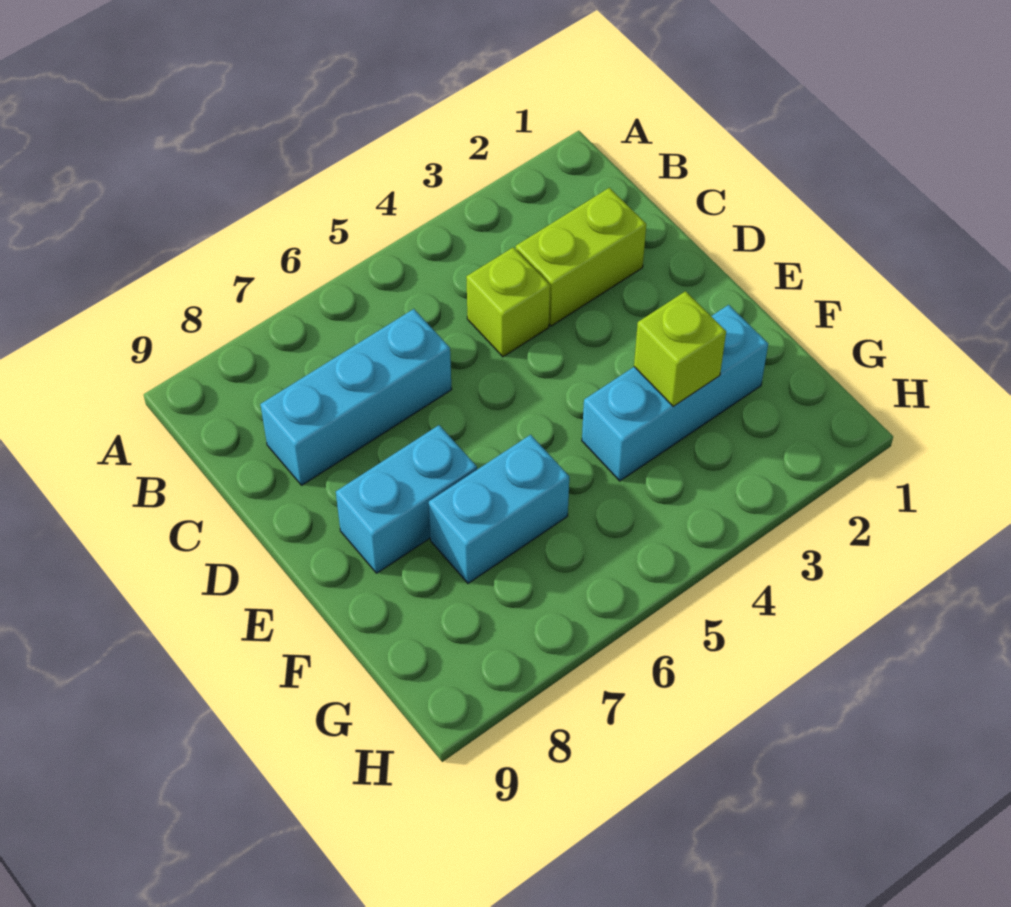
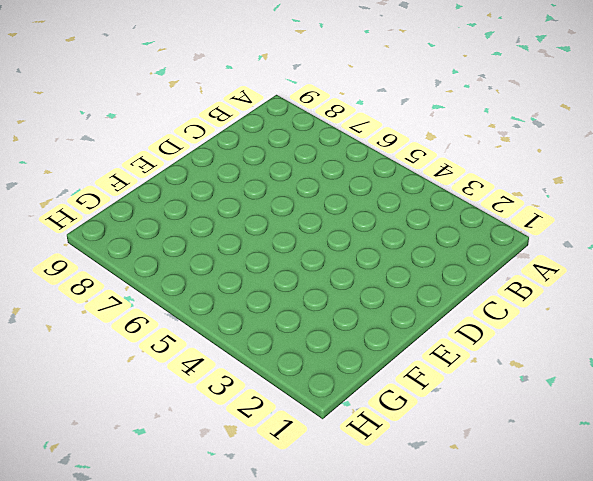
none -> lime 1x2 brick [516,188,646,326]
none -> lime 1x1 brick [466,247,550,357]

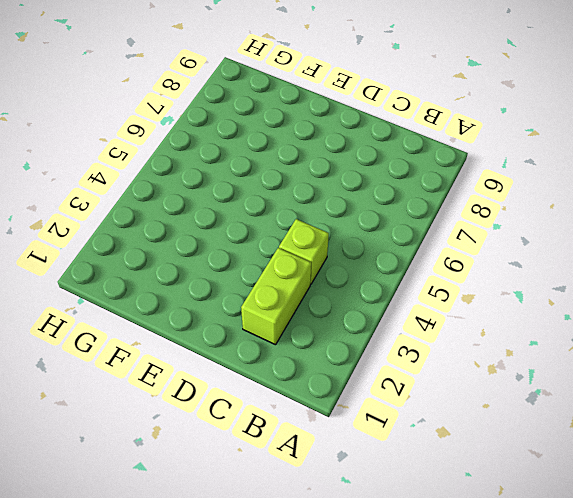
none -> cyan 1x3 brick [260,309,452,485]
none -> cyan 1x2 brick [336,425,477,573]

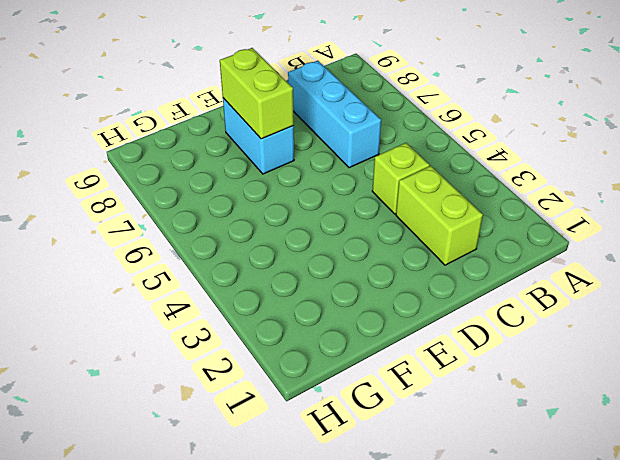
lime 1x2 brick [220,48,294,139] -> none
none -> cyan 1x3 brick [582,305,768,481]
none -> cyan 1x2 brick [429,435,569,583]

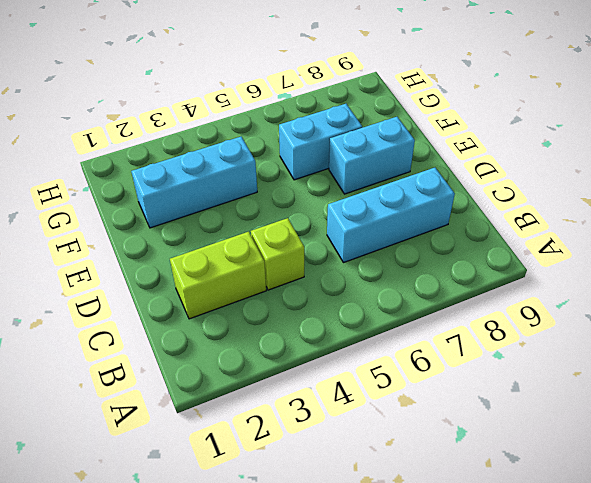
none -> lime 1x1 brick [634,291,726,406]

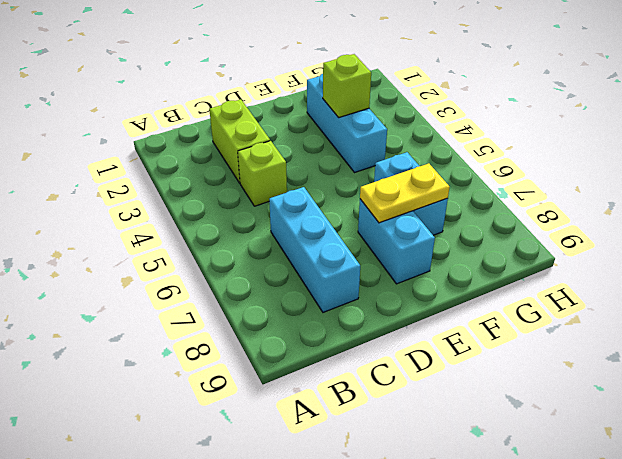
yellow 1x2 plate [360,163,450,223] -> none

